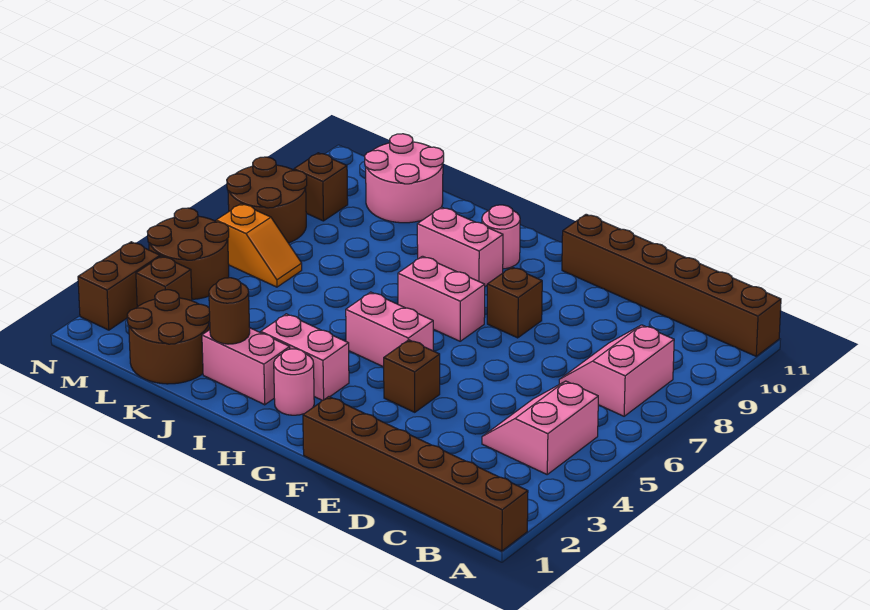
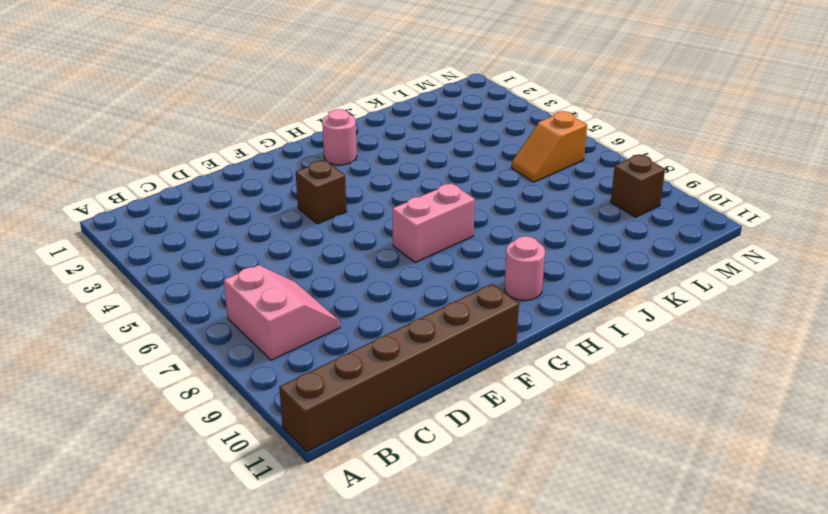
none -> brown 1x6 brick [303,397,528,551]
none -> pink 2x2 slope [482,381,598,474]
none -> brown 1x1 brick [487,267,542,338]

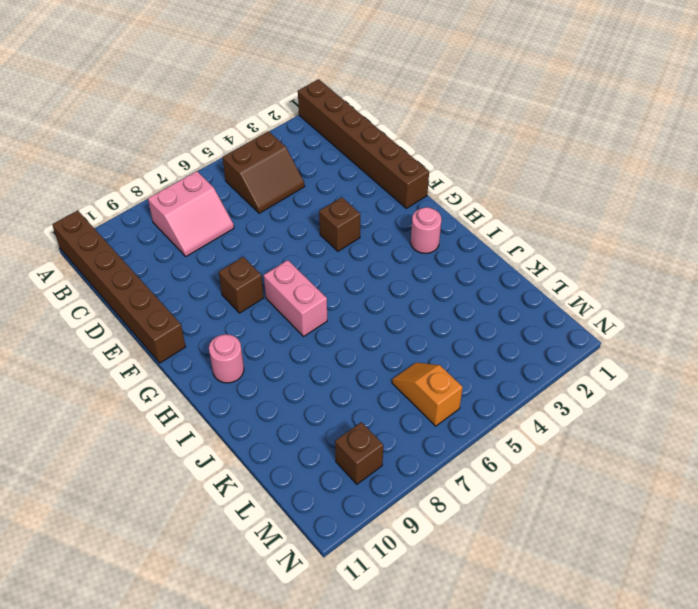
brown 2x2 slope [223,131,305,213] -> pink 2x2 slope [482,381,598,474]
none -> pink 1x2 brick [346,292,433,367]
none -> pink 1x2 brick [261,314,349,401]
none -> pink 1x2 brick [417,207,503,286]

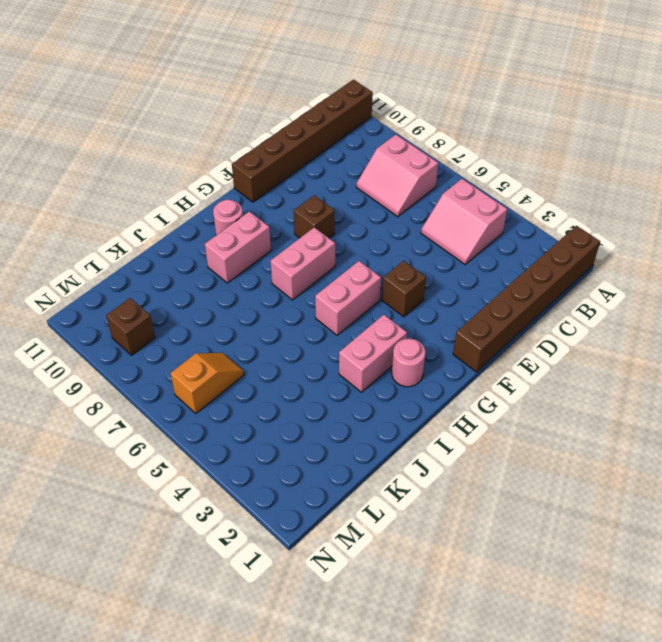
none -> pink 1x2 brick [202,328,290,405]
none -> brown 2x2 round brick [127,290,210,384]
none -> pink 2x2 round brick [365,134,444,223]

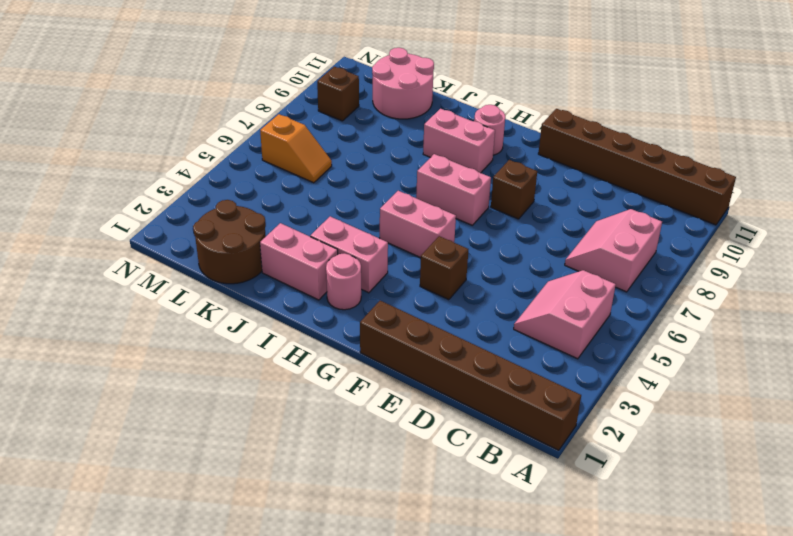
none -> brown 1x1 brick [136,256,192,307]
none -> brown 2x2 round brick [147,208,229,299]
none -> brown 2x2 round brick [227,157,307,243]

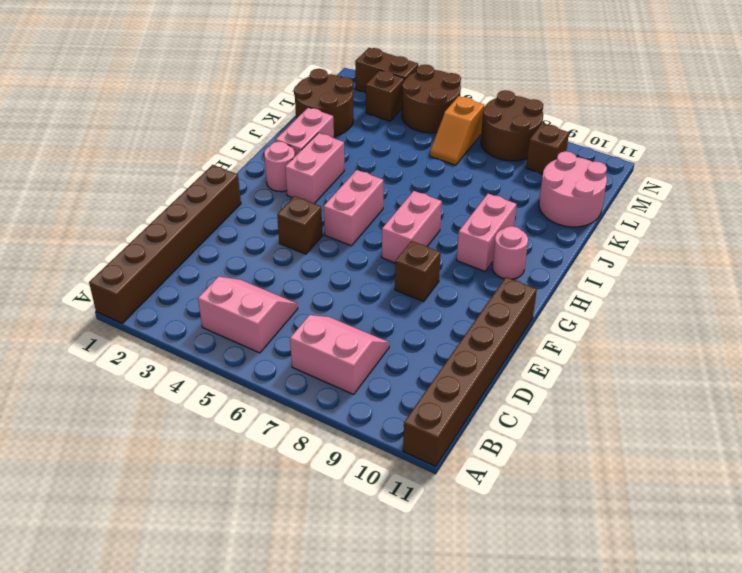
none -> brown 1x1 round brick [209,278,250,344]

